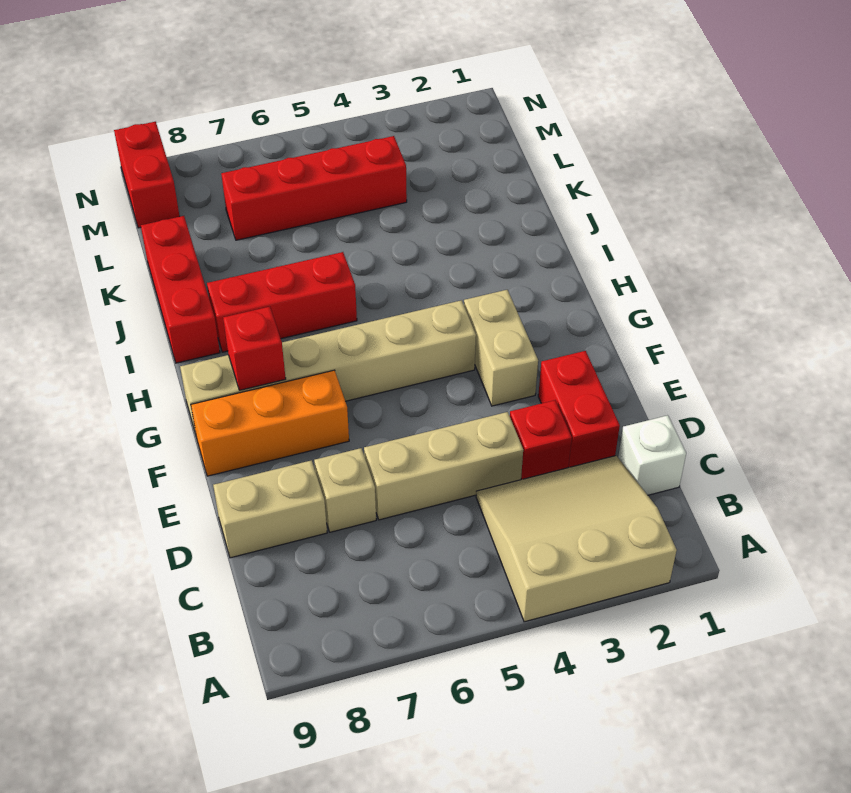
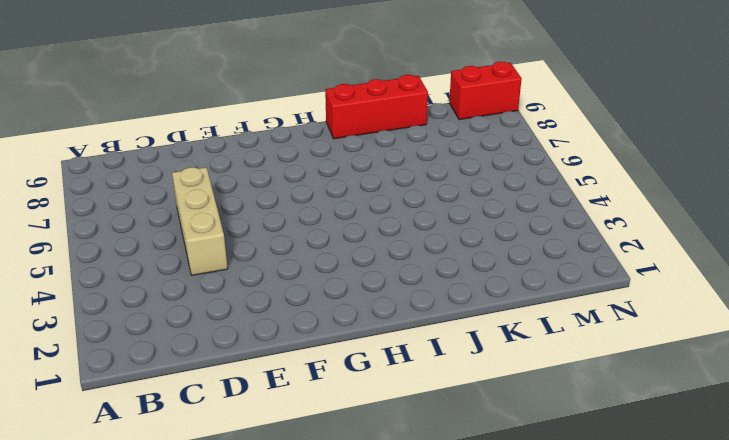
none -> tan 3x3 slope [476,456,677,622]
none -> white 1x1 brick [618,415,686,495]
none -> red 1x2 brick [538,351,620,468]

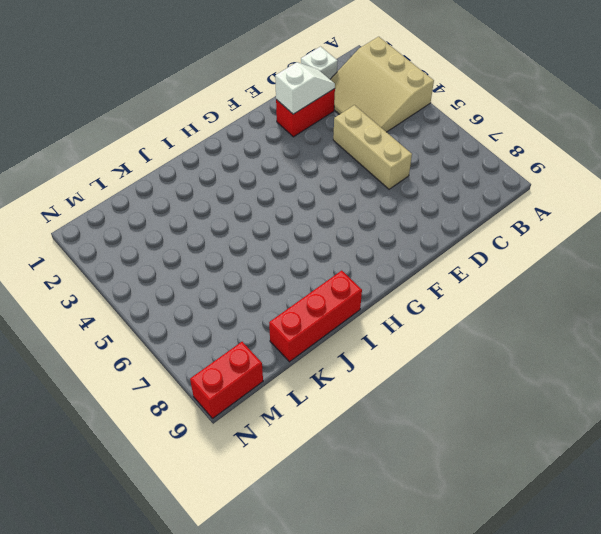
white 1x2 slope [275,62,335,114] -> none
none -> red 1x1 brick [510,400,572,480]
none -> tan 1x1 brick [314,448,376,532]
none -> tan 1x2 brick [213,460,327,558]

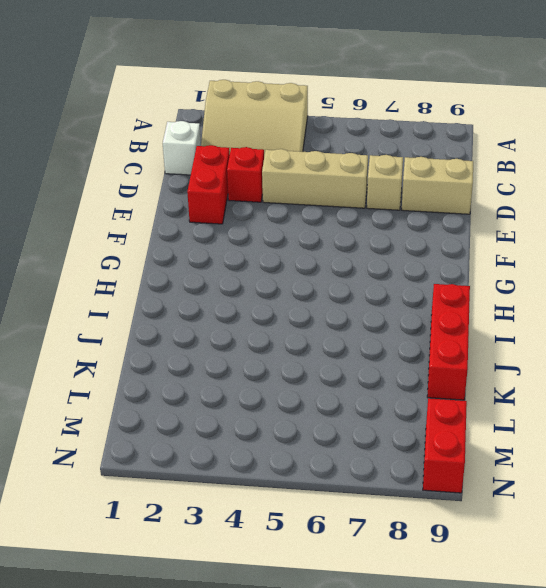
none -> tan 1x2 brick [464,290,538,406]
none -> orange 1x3 brick [191,370,349,476]
none -> tan 1x6 brick [180,300,476,434]

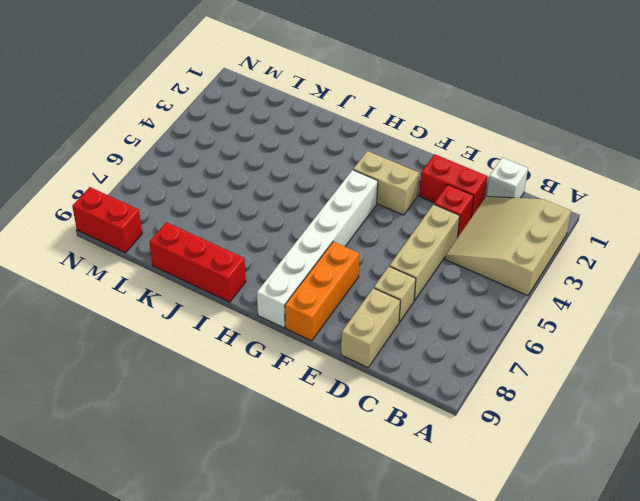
white 1x6 brick [257,170,378,328] -> tan 1x6 brick [180,300,476,434]
none -> red 1x3 brick [207,252,357,352]
none -> red 1x4 brick [221,136,407,240]
none -> red 1x1 brick [223,307,286,390]

